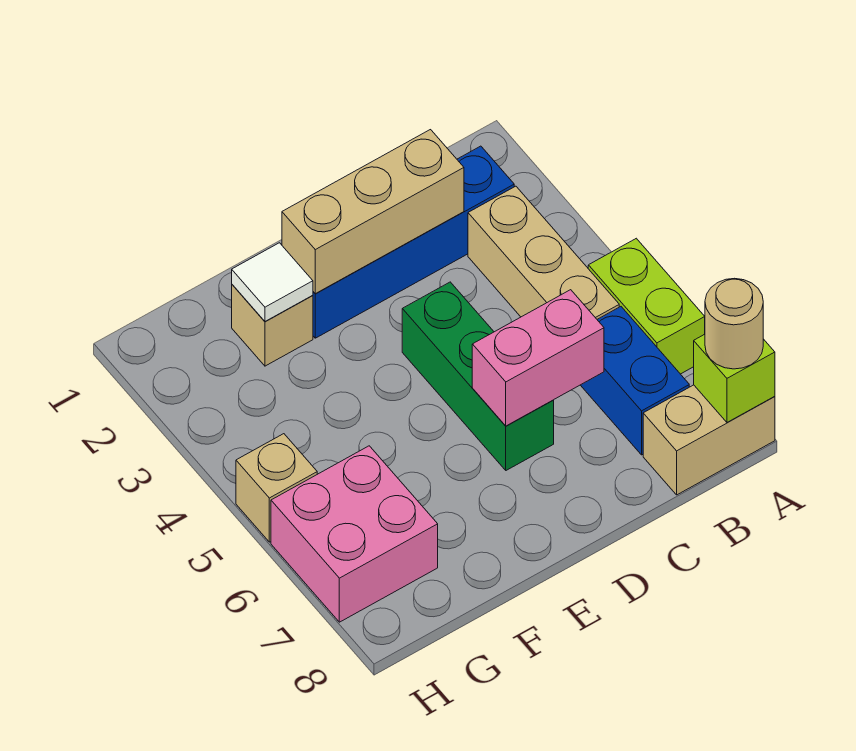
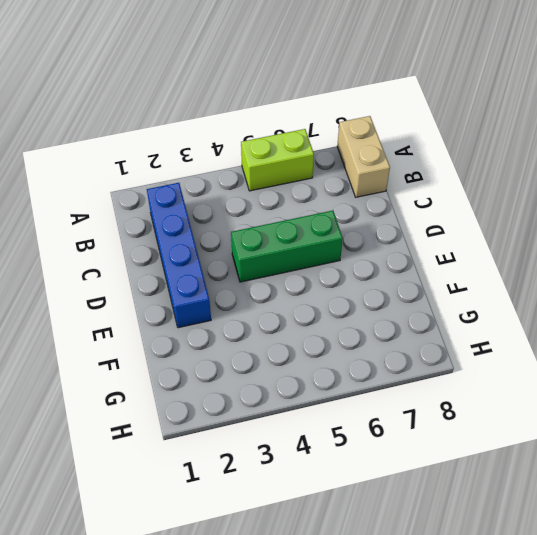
none -> tan 1x3 brick [468,186,619,319]
none -> blue 1x2 brick [581,307,689,455]
none -> tan 1x1 brick [232,285,313,366]

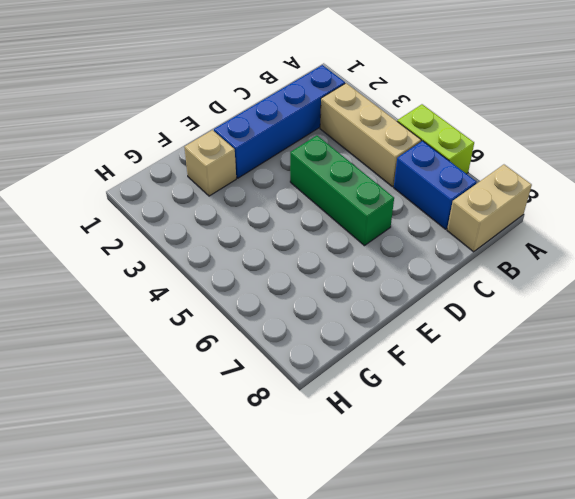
none -> pink 2x2 brick [271,446,438,622]
none -> tan 1x1 brick [236,434,317,542]
none -> lime 1x1 brick [694,334,775,422]

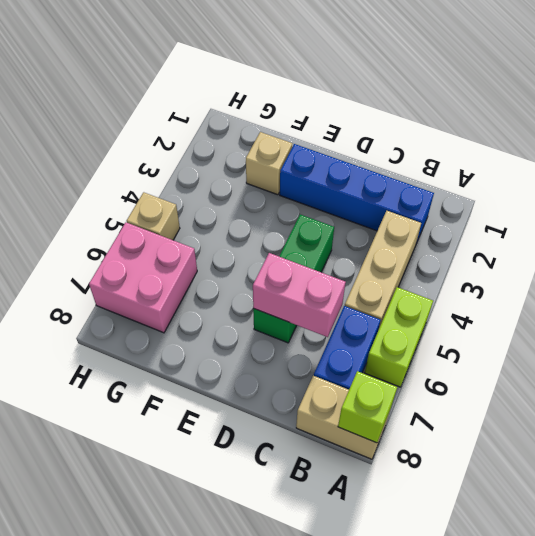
none -> tan 1x3 brick [282,130,464,294]
none -> white 1x1 tile [232,243,313,321]
none -> tan 1x1 round brick [705,278,763,369]

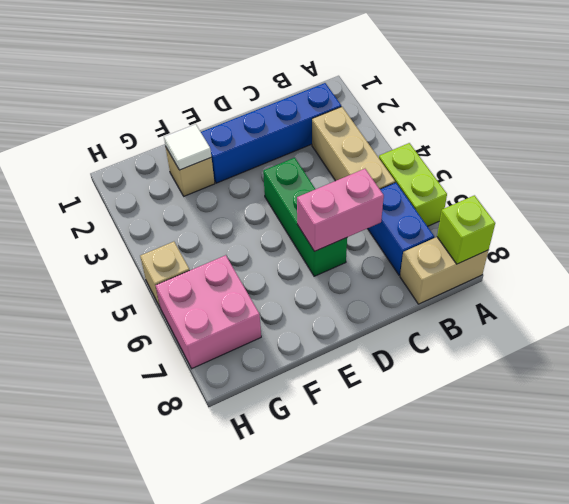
none -> tan 1x3 brick [282,130,464,294]
none -> tan 1x1 round brick [705,278,763,369]

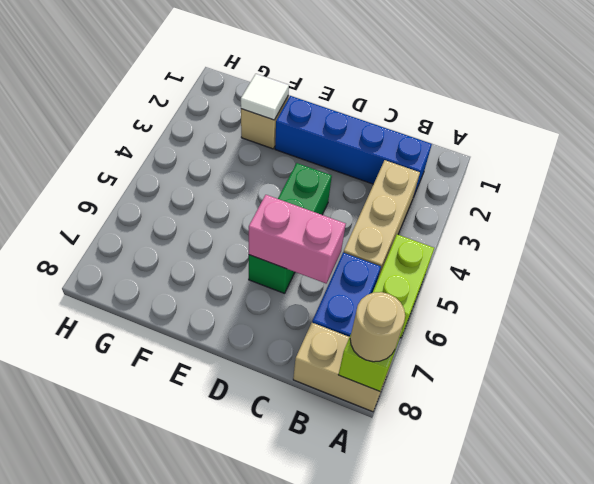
none -> pink 2x2 brick [271,446,438,622]
none -> tan 1x1 brick [236,434,317,542]
none -> tan 1x3 brick [282,130,464,294]

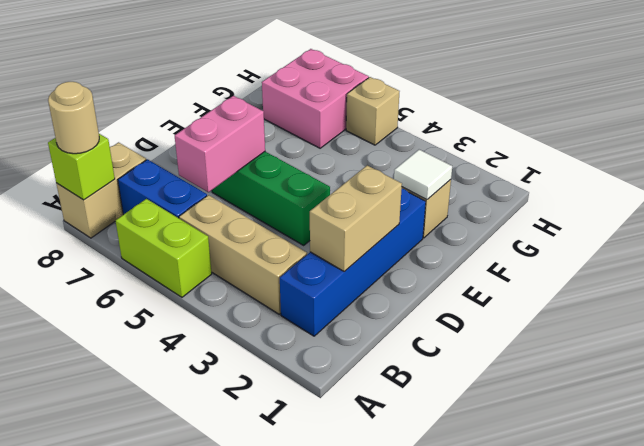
tan 1x2 brick [310,165,402,272] -> tan 1x3 brick [282,130,464,294]

